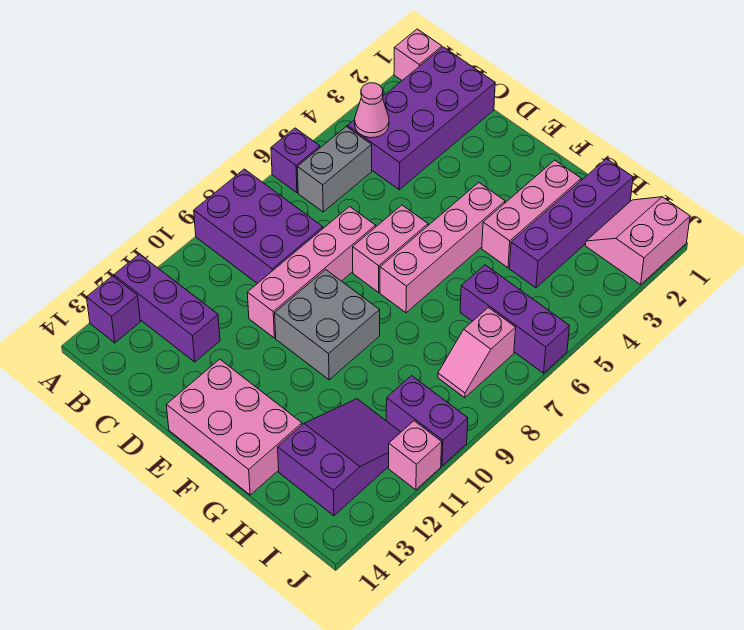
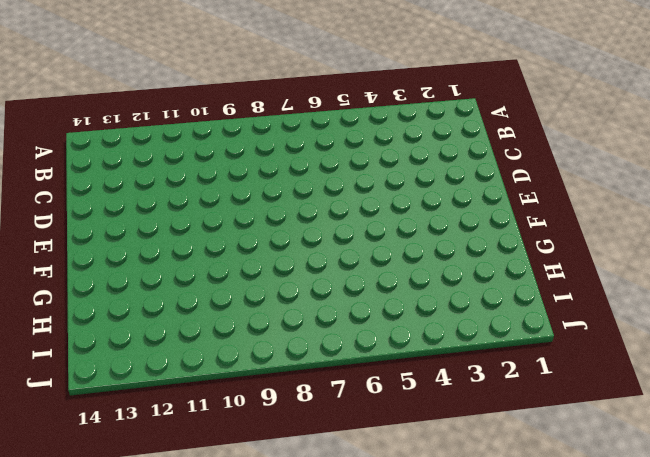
none -> pink 1x1 brick [394,29,442,80]
none -> purple 1x1 brick [271,128,320,193]
none -> purple 2x3 brick [194,169,323,284]

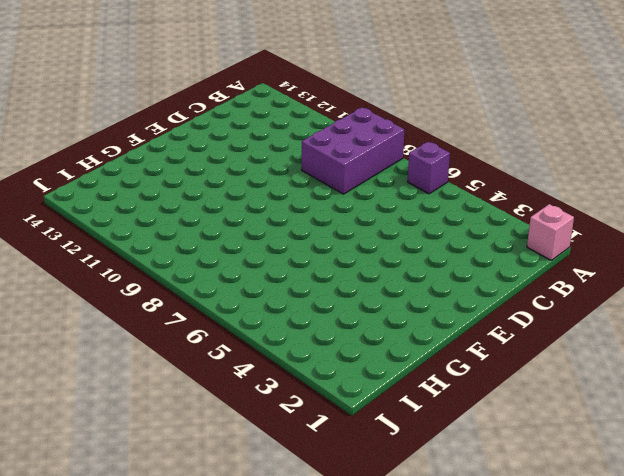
none -> purple 1x3 brick [114,254,220,362]
none -> purple 1x1 brick [87,276,140,343]
none -> purple 2x4 brick [348,47,495,190]

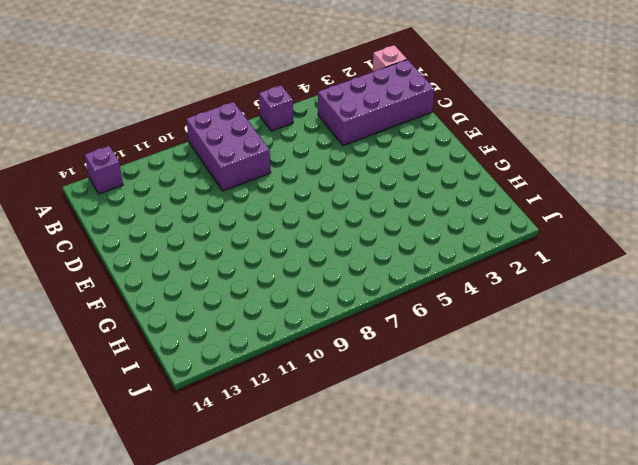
none -> purple 1x3 brick [114,254,220,362]
none -> grey 1x2 brick [297,127,372,212]
none -> pink 1x4 brick [247,207,376,338]

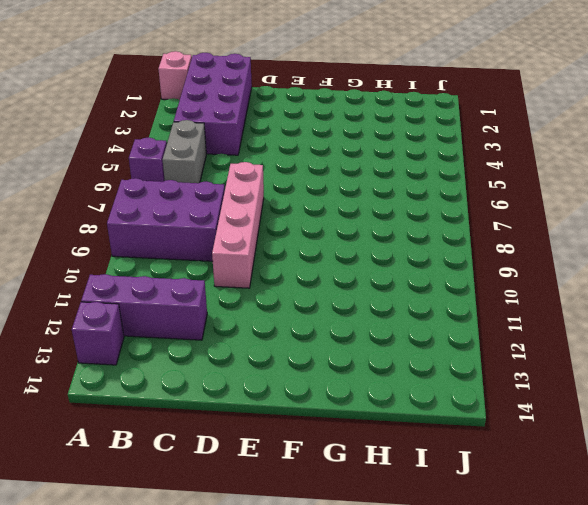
none -> pink 1x2 brick [353,205,428,292]
none -> grey 2x2 brick [275,270,380,380]
none -> pink 2x3 brick [166,359,302,495]

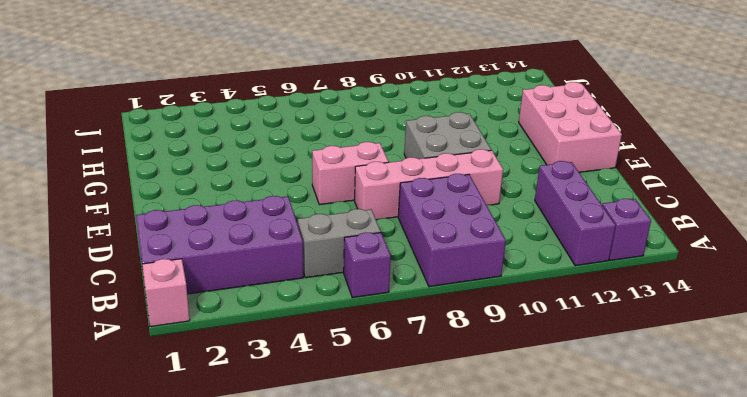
none -> pink 1x4 brick [380,183,505,313]
none -> pink 1x3 brick [482,160,581,268]
none -> purple 1x4 brick [509,159,633,288]

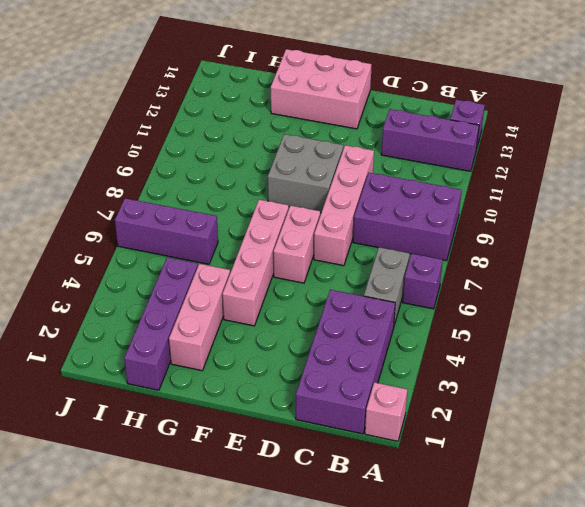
none -> purple 2x3 slope [278,399,401,516]
none -> pink 2x2 slope [586,197,690,285]
none -> pink 1x2 slope [438,308,516,398]

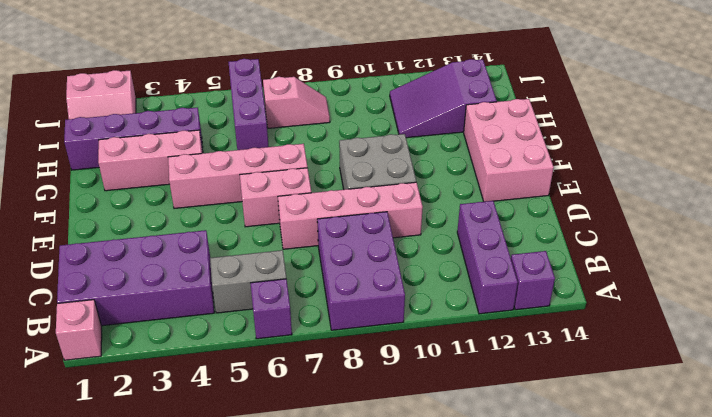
none -> purple 1x2 brick [386,376,468,466]
none -> pink 1x1 brick [389,421,442,490]
none -> pink 1x1 cone [355,83,389,138]

